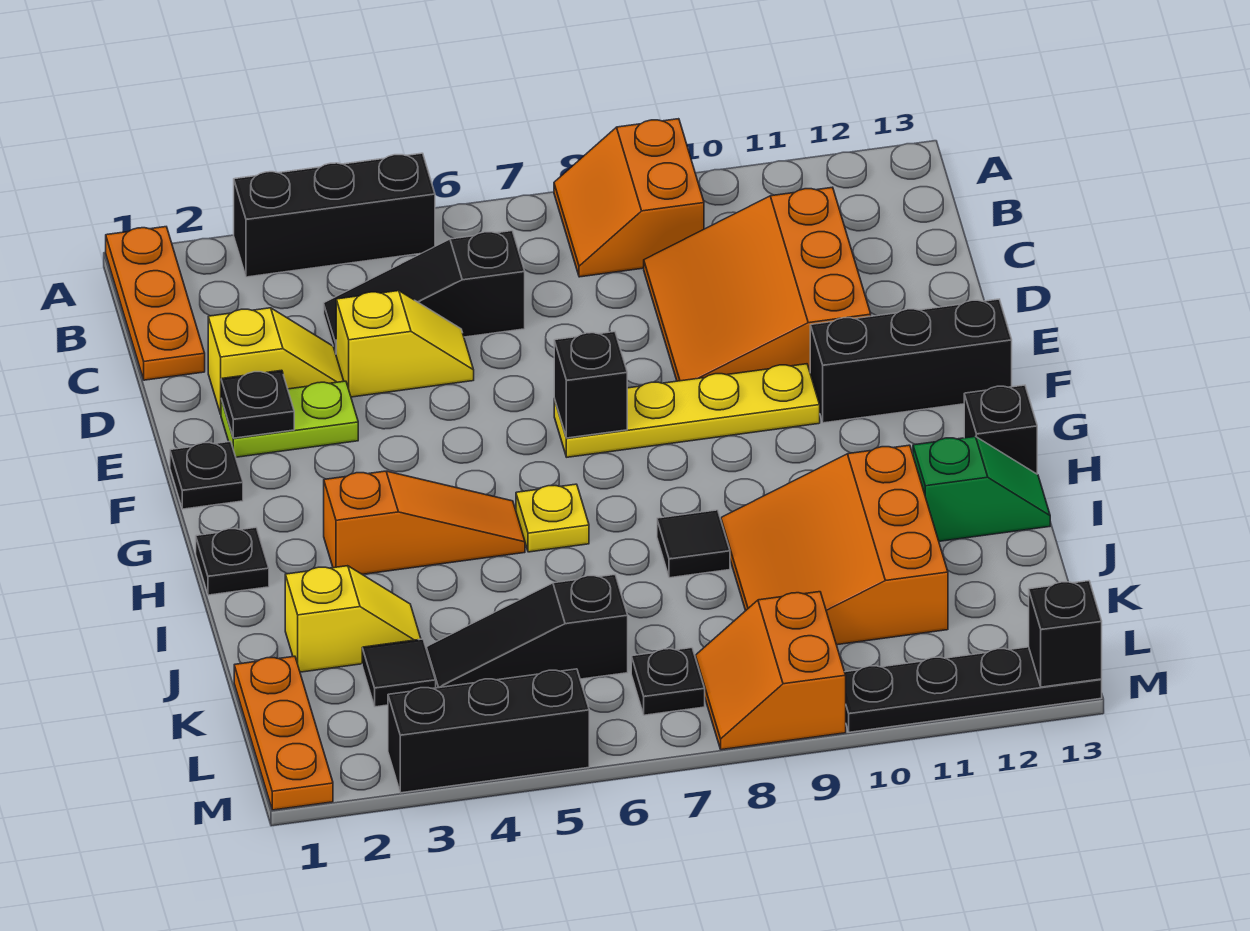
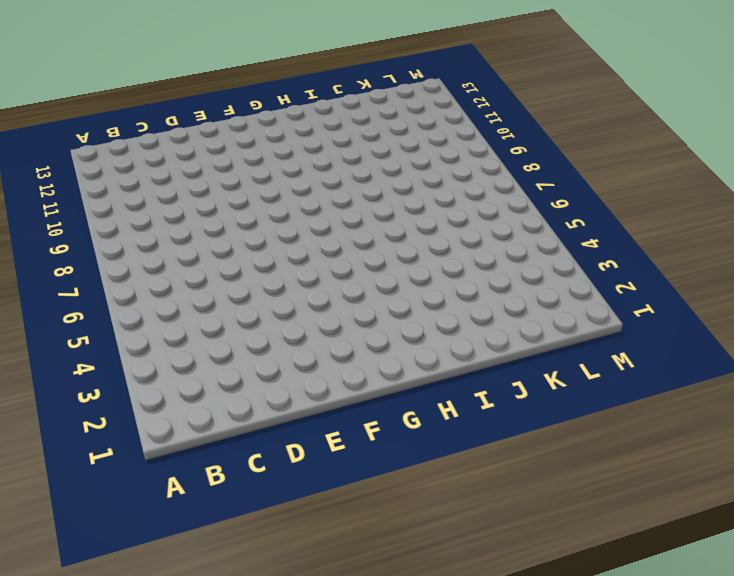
none -> orange 1x3 plate [106,227,205,380]
none -> black 1x3 brick [234,153,435,277]
none -> orange 2x2 slope [554,119,704,277]

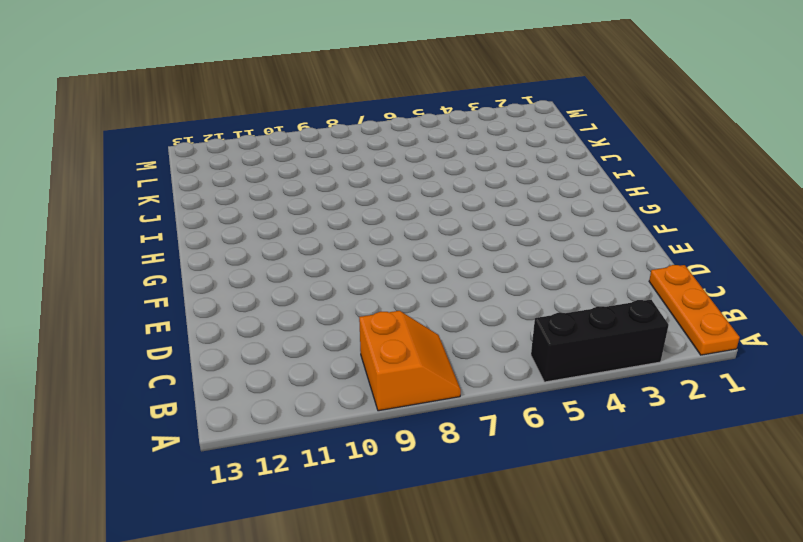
none -> black 1x3 slope [324,231,525,353]
none -> orange 3x3 slope [644,187,871,381]
none -> yellow 1x2 slope [208,308,344,414]

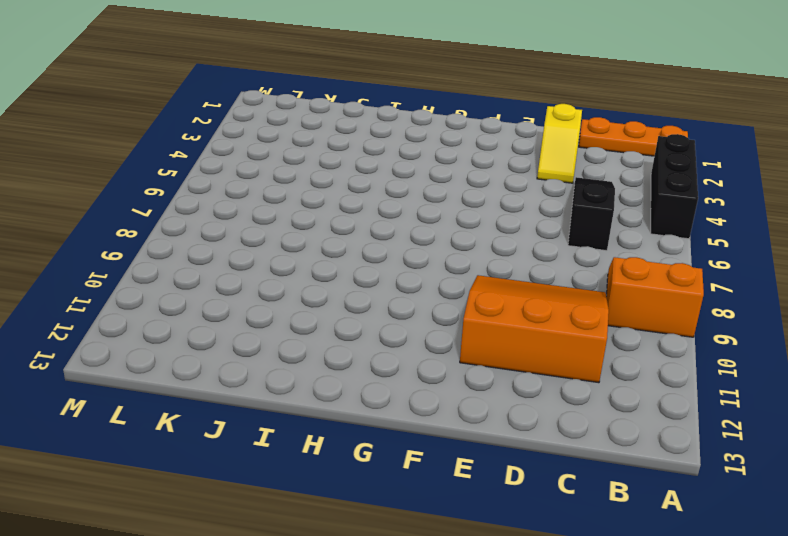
none -> yellow 1x2 slope [336,291,474,397]
none -> lime 1x2 plate [221,381,358,457]
none -> black 1x1 plate [170,441,243,509]

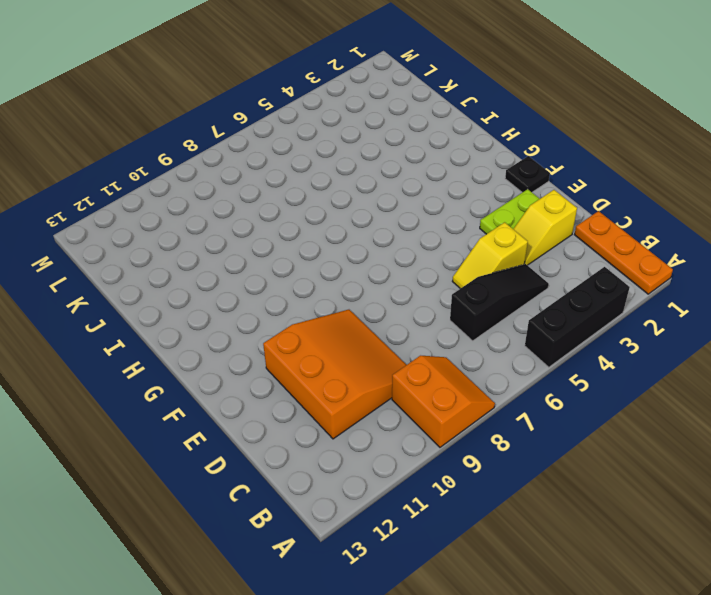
none -> yellow 1x4 plate [554,364,820,457]
none -> black 1x3 brick [810,299,1012,423]
none -> black 1x1 plate [196,527,269,595]

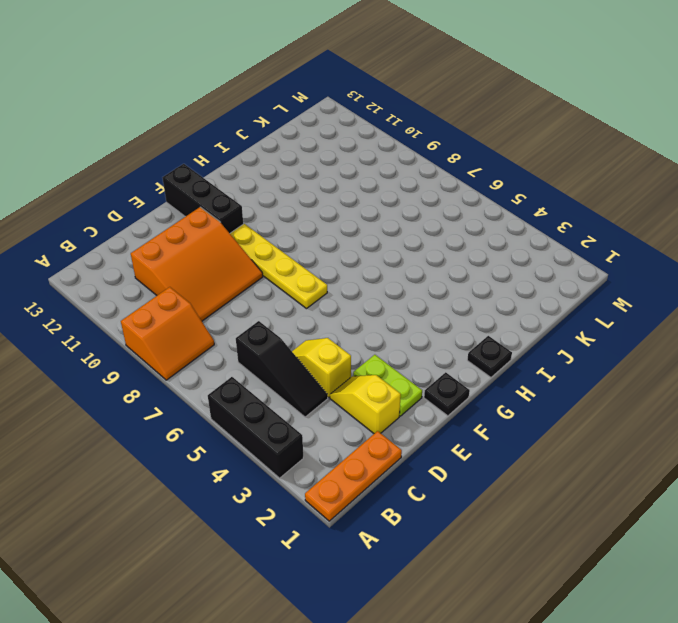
none -> orange 1x3 slope [324,471,525,574]
none -> yellow 1x1 plate [516,484,589,552]
none -> black 1x1 brick [964,385,1037,474]

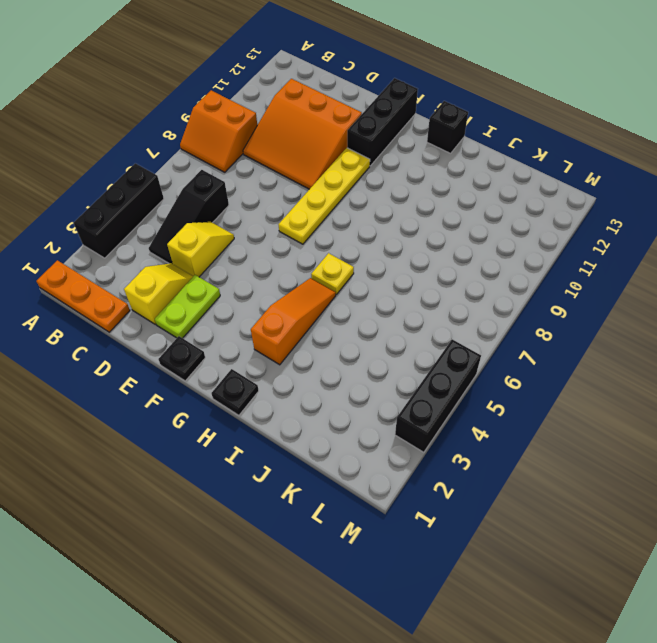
none -> black 1x1 tile [657,510,730,578]
none -> orange 3x3 slope [721,445,948,645]
none -> green 1x2 slope [913,437,1050,541]

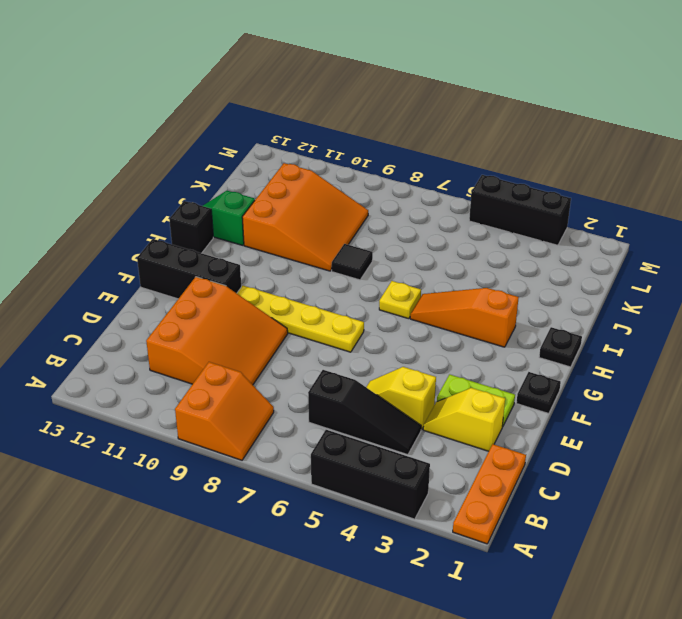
none -> yellow 1x2 slope [285,566,421,672]
none -> orange 1x3 plate [234,656,333,810]
none -> black 1x1 tile [362,639,436,707]

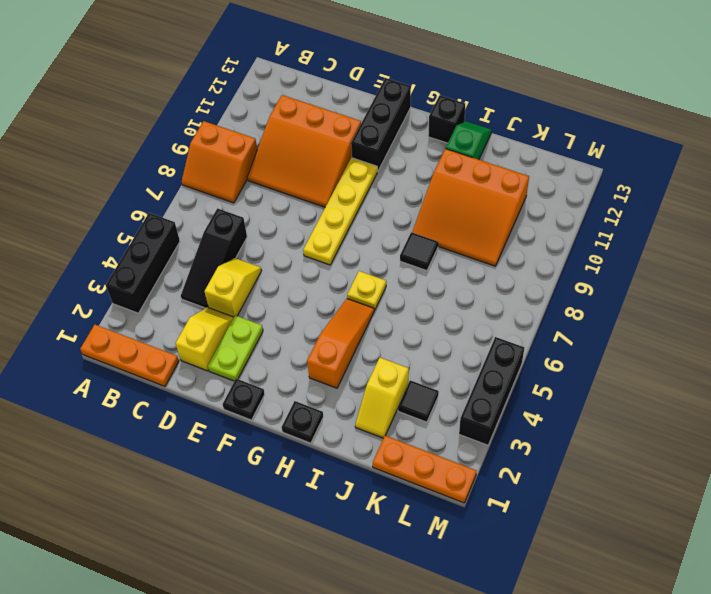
yellow 1x2 slope [355,358,409,438] -> yellow 1x2 slope turned to [285,566,421,672]
none -> black 1x3 slope [426,575,628,688]
none -> black 1x1 plate [631,648,705,715]
none -> orange 2x2 slope [695,592,846,750]

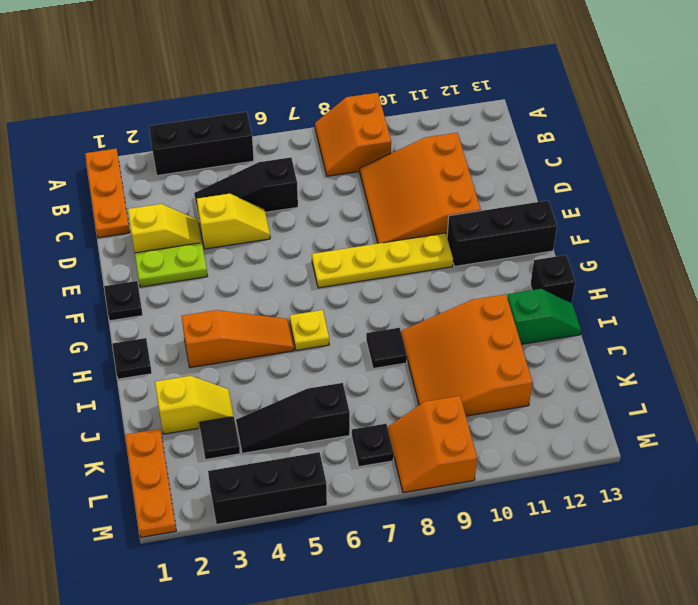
none -> black 1x4 plate [845,647,1102,732]
none -> black 1x1 plate [221,370,294,438]
none -> black 1x1 brick [554,332,627,438]

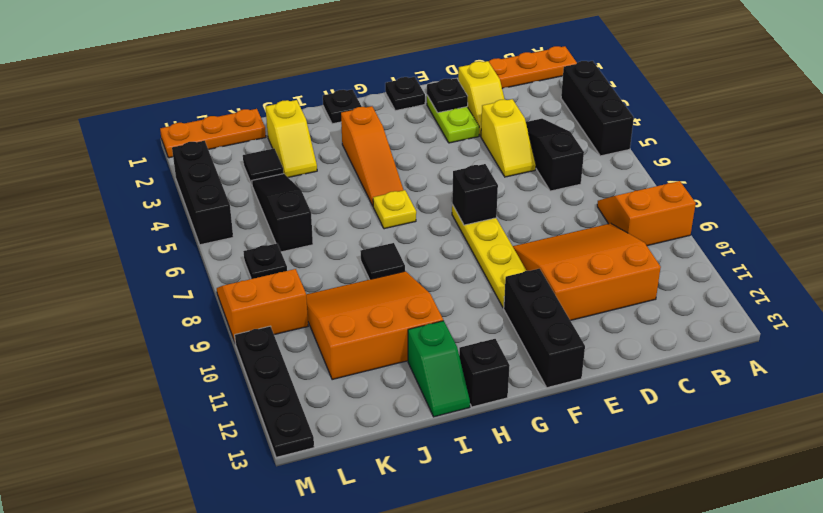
none -> black 1x1 brick [1029,581,1102,687]

